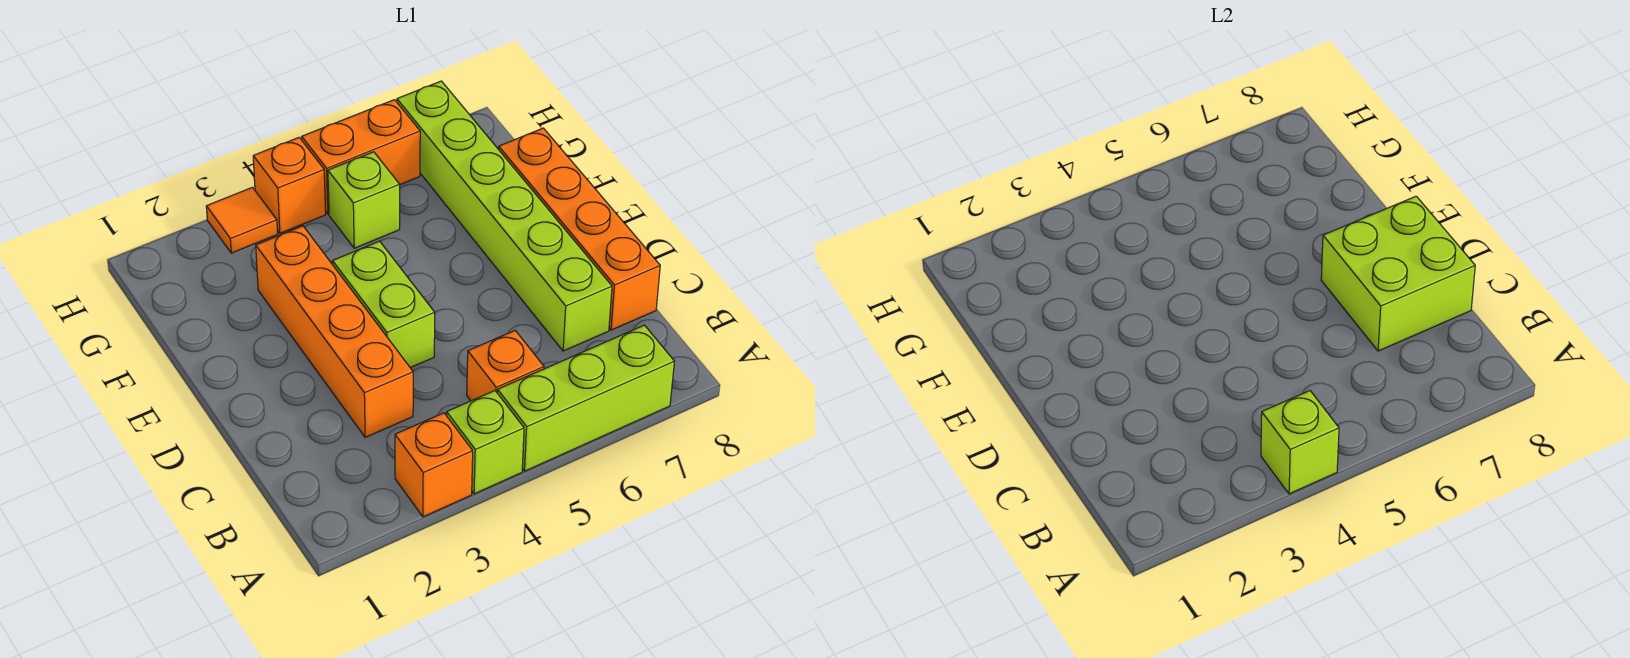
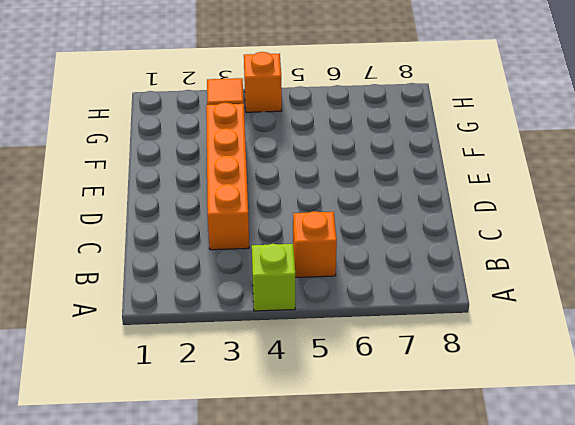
none -> orange 1x1 brick [395,413,473,517]
none -> lime 1x3 brick [497,325,674,471]
none -> lime 1x6 brick [397,81,612,351]

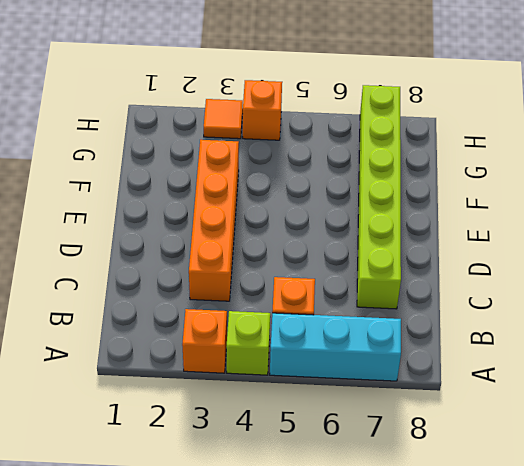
cyan 1x3 brick [270,313,401,381] -> lime 1x3 brick [497,325,674,471]
none -> orange 1x4 brick [499,128,660,330]
none -> lime 1x2 brick [333,241,435,368]
none -> lime 1x1 brick [328,152,400,248]

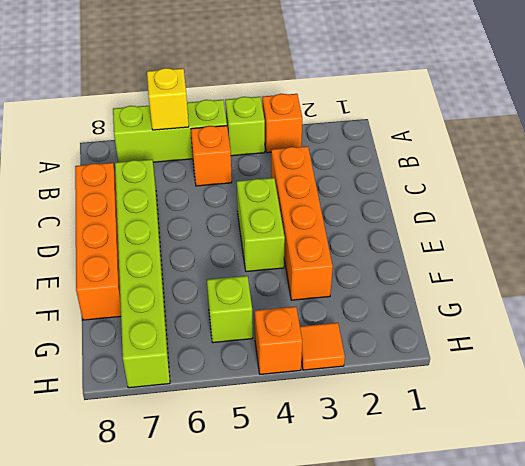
yellow 1x1 brick [147,68,189,130] -> none
none -> orange 1x2 brick [302,100,420,214]
none -> lime 1x1 brick [1261,391,1339,494]
none -> lime 2x2 brick [1321,196,1475,351]

